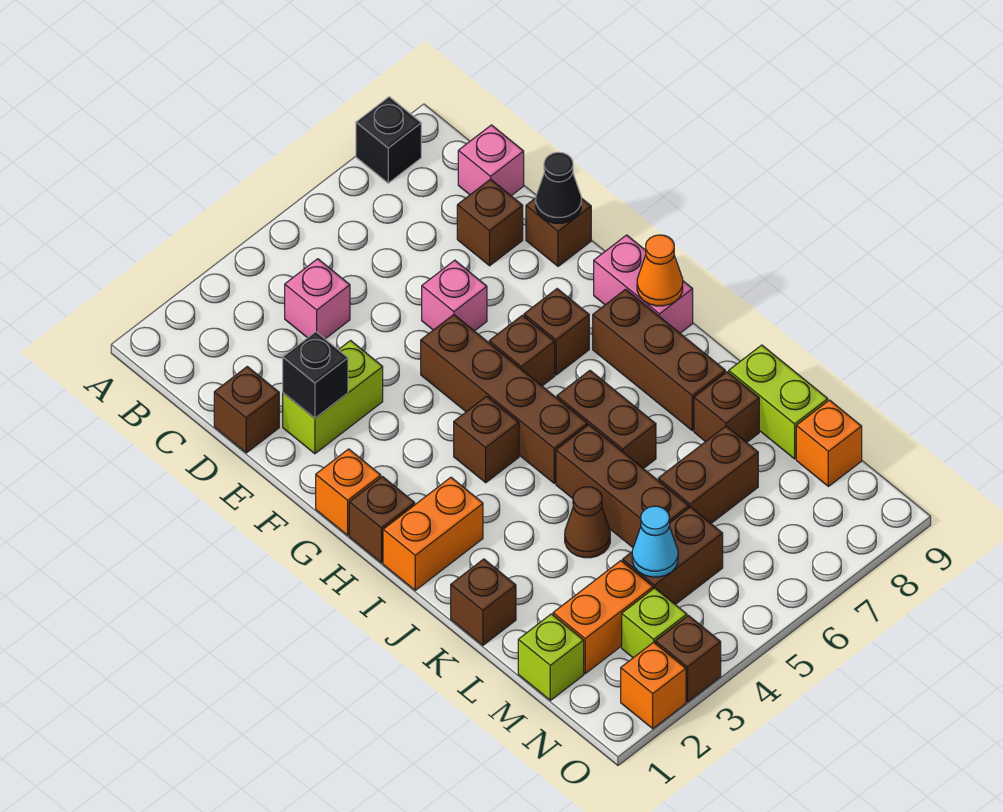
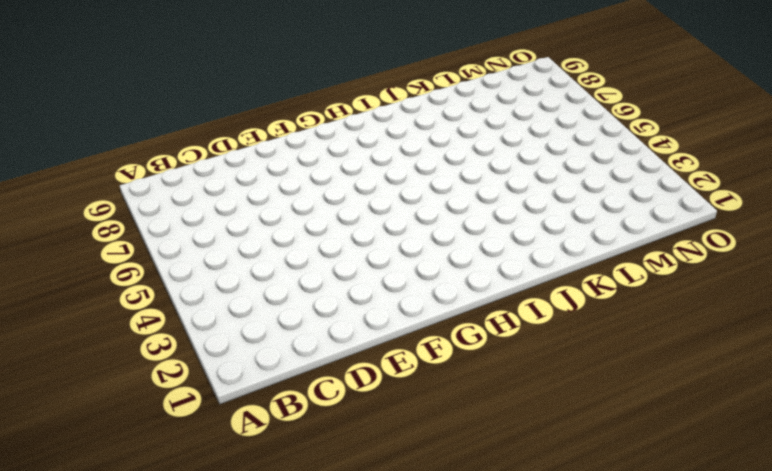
none -> black 1x1 brick [356,97,421,183]
none -> pink 1x1 brick [285,259,350,339]
none -> pink 1x1 brick [458,125,524,196]
none -> brown 1x1 brick [214,367,279,453]

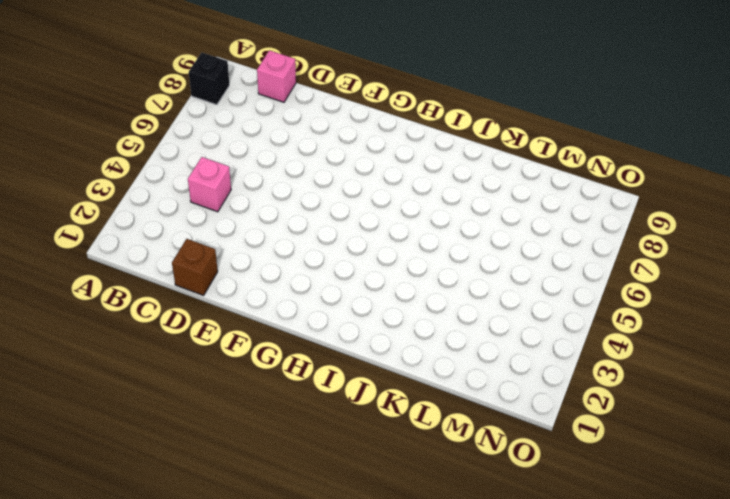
none -> brown 1x1 brick [457,179,523,266]
none -> lime 1x2 brick [283,341,383,454]
none -> pink 1x1 brick [422,260,487,331]
none -> brown 1x1 brick [526,198,591,266]

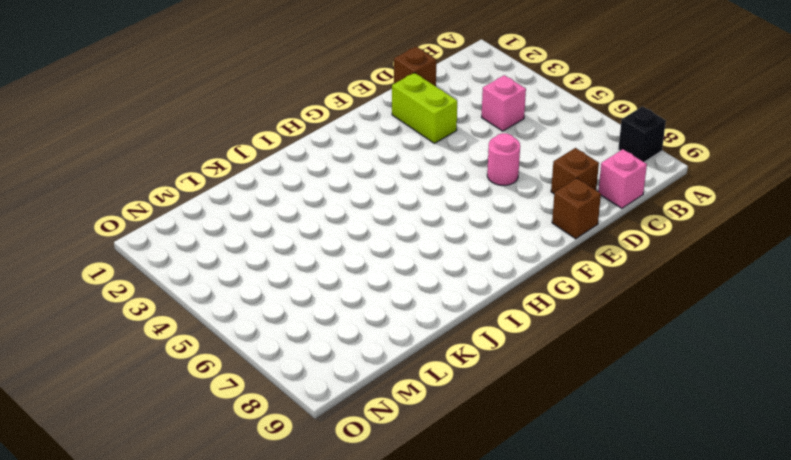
pink 1x1 round brick [487,133,520,185] -> pink 1x1 brick [422,260,487,331]
none -> brown 1x4 brick [421,315,587,483]
none -> orange 1x1 brick [316,449,381,535]
none -> brown 1x1 brick [489,315,555,386]
none -> brown 1x1 brick [524,289,589,375]

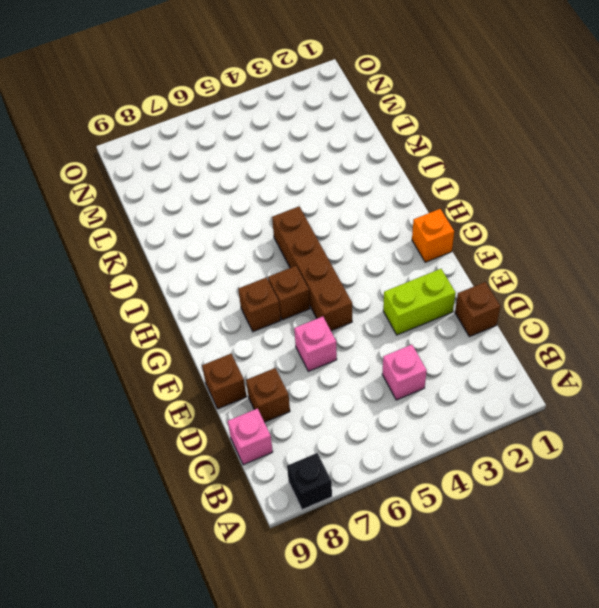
none -> pink 1x2 brick [594,235,693,333]
none -> brown 1x1 brick [349,477,415,563]
none -> brown 1x1 brick [454,396,519,483]
none -> brown 1x3 brick [593,289,725,431]

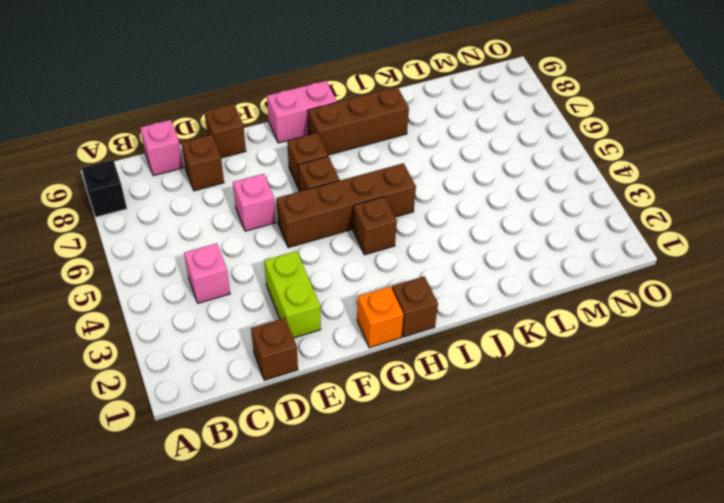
none -> orange 1x2 brick [383,477,483,590]
none -> brown 1x2 brick [557,371,656,469]
none -> brown 1x3 brick [556,425,689,547]
none -> brown 1x1 brick [451,559,516,645]

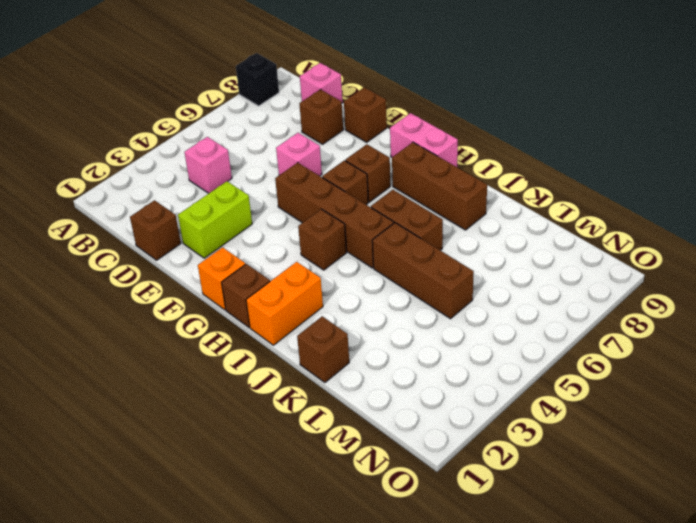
none -> brown 1x1 cone [565,487,610,558]
none -> brown 1x1 brick [694,372,759,442]
none -> lime 1x2 brick [729,345,828,459]
none -> brown 1x2 brick [658,426,758,523]

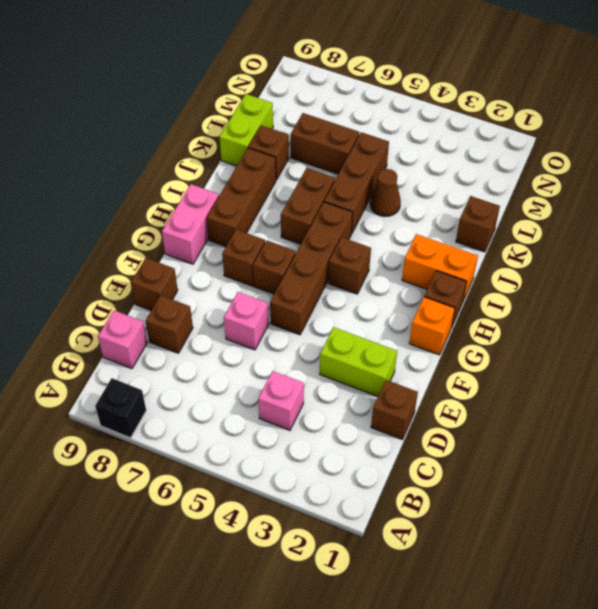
none -> lime 1x1 brick [518,614,584,700]
none -> orange 1x2 brick [553,561,653,674]
none -> brown 1x2 brick [623,507,723,605]
none -> orange 1x1 brick [796,400,862,486]

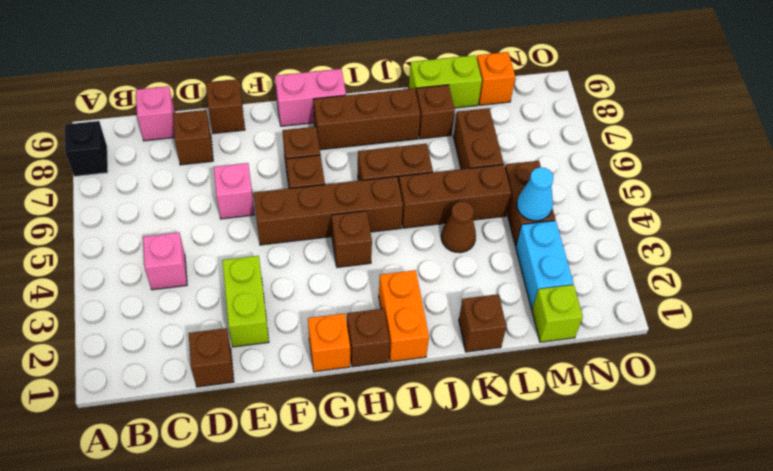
cyan 1x2 brick [516,221,573,309] -> orange 1x2 brick [553,561,653,674]
none -> lime 1x1 brick [622,588,687,658]
none -> orange 1x1 brick [621,642,686,729]
none -> brown 1x1 brick [655,616,721,702]
none -> black 1x1 brick [283,332,348,418]

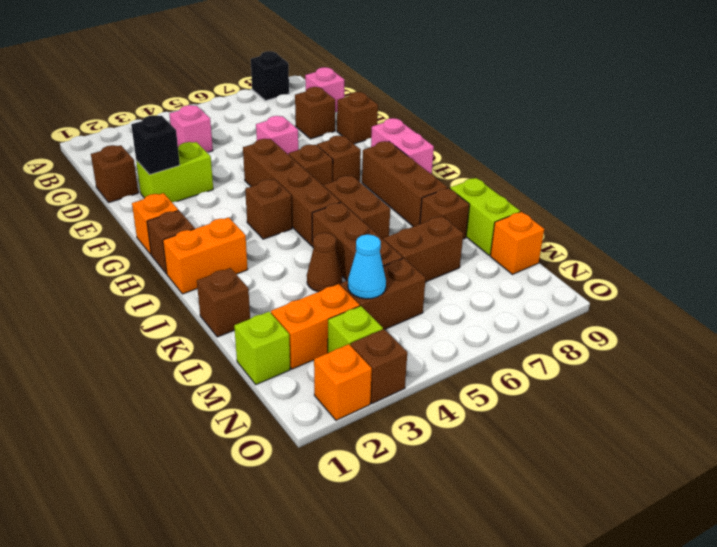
none -> black 1x1 cone [536,152,581,223]
none -> orange 1x1 cone [637,235,683,306]

